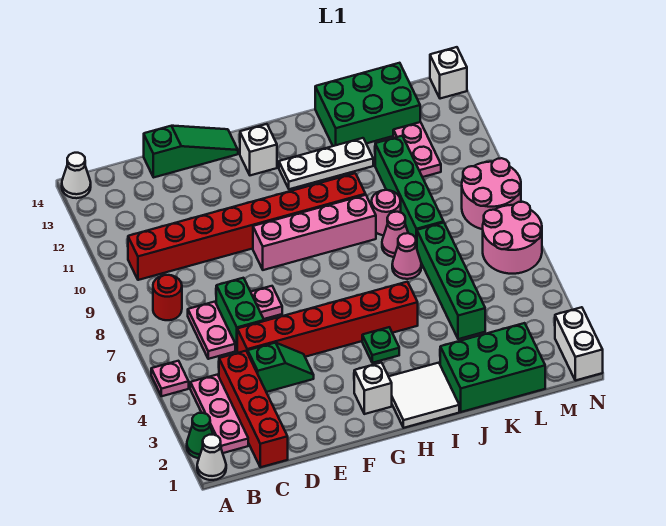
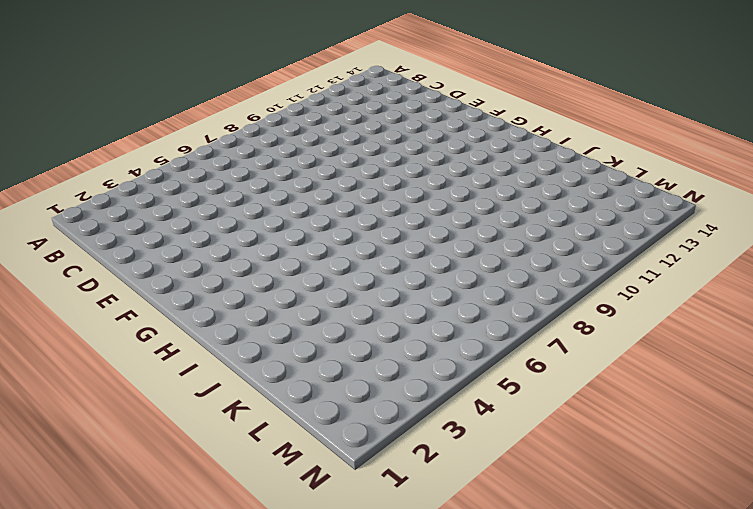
none -> white 1x1 cone [197,435,226,480]
none -> green 1x1 cone [187,413,213,458]
none -> pink 1x1 plate [151,361,189,396]
none -> white 1x1 cone [62,153,91,198]

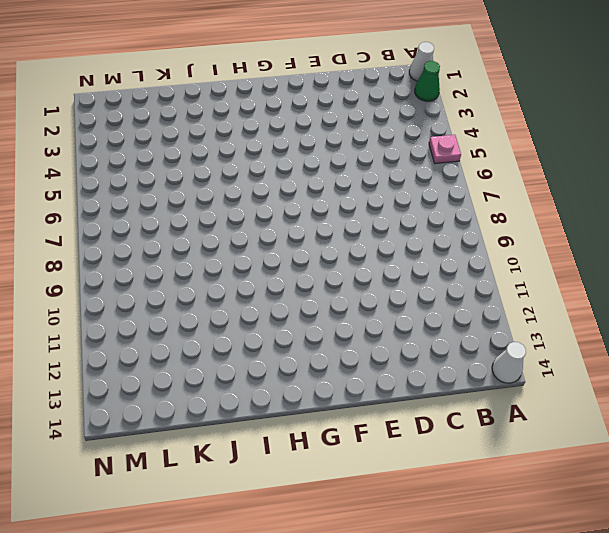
none -> pink 1x3 plate [190,375,248,453]
none -> red 1x1 round brick [153,275,182,320]
none -> red 1x8 brick [128,173,366,280]
none -> red 1x4 brick [219,351,288,467]

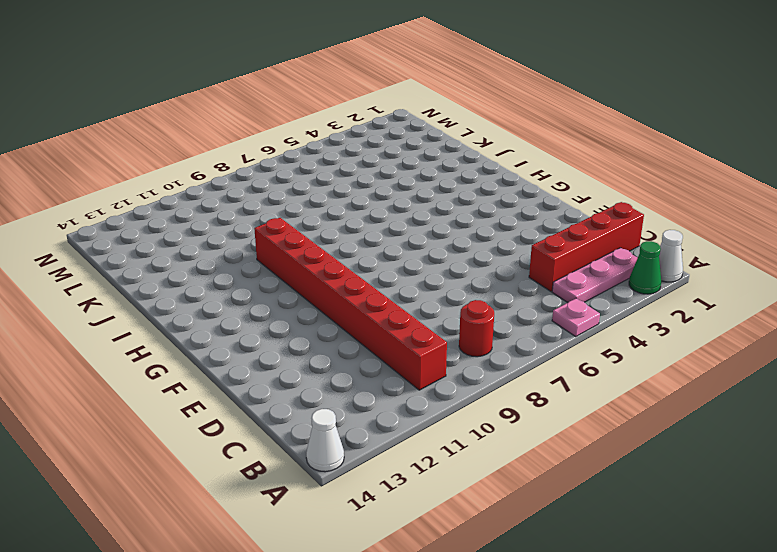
none -> pink 1x2 plate [188,302,235,359]
none -> green 1x2 slope [248,343,314,392]
none -> red 1x6 brick [237,282,418,357]
none -> green 1x2 brick [216,278,264,350]

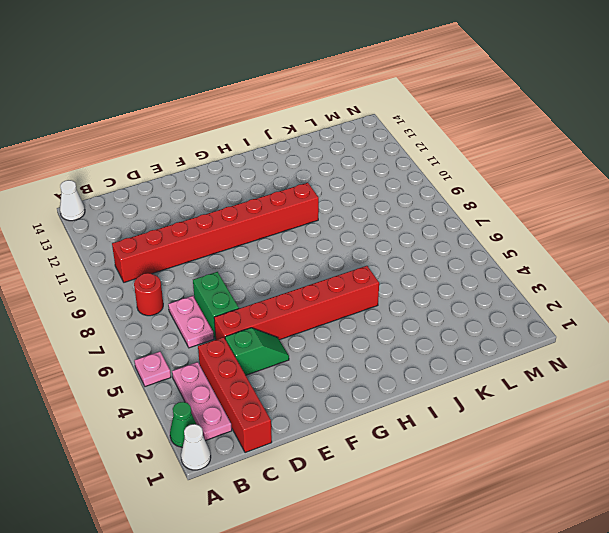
none -> green 1x3 slope [144,126,238,177]
none -> pink 1x1 plate [251,286,282,319]
none -> pink 1x4 brick [253,195,376,270]
none -> white 1x1 brick [354,363,392,414]

